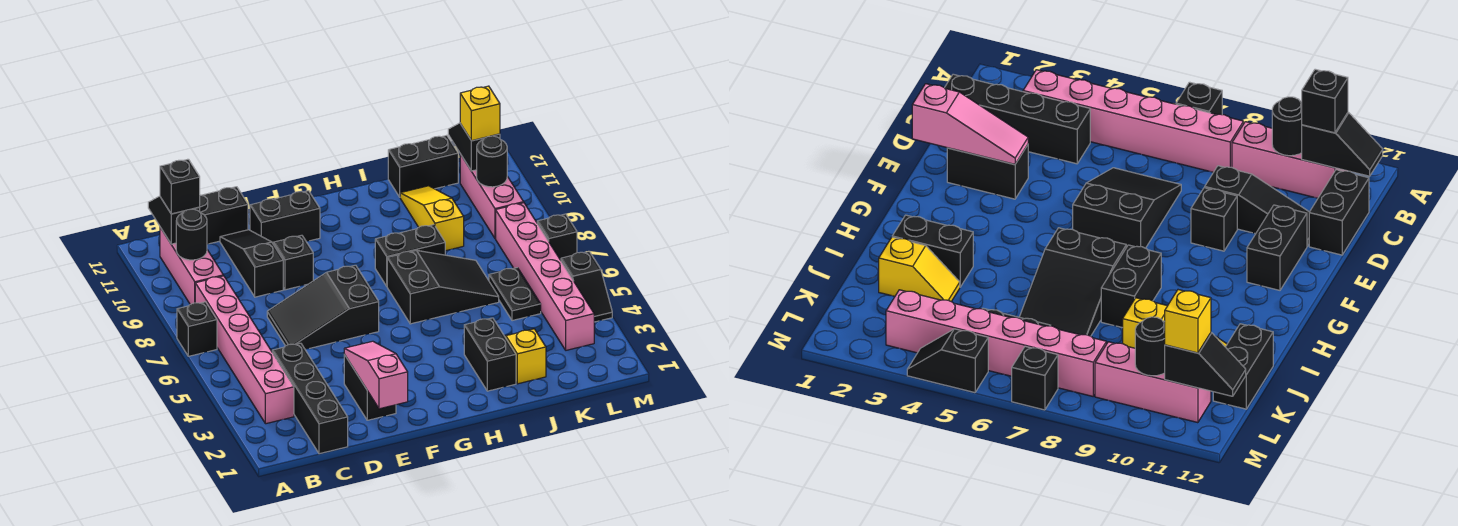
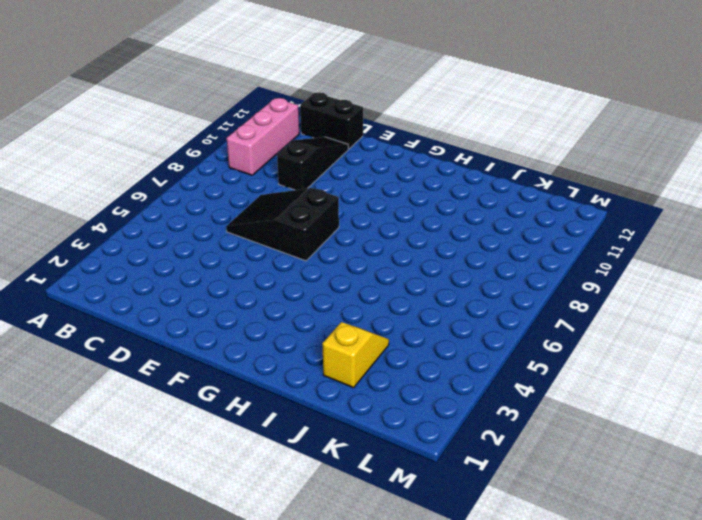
none -> black 1x1 brick [177,302,217,356]
none -> pink 1x6 brick [195,276,294,424]
none -> black 1x4 brick [272,343,348,454]

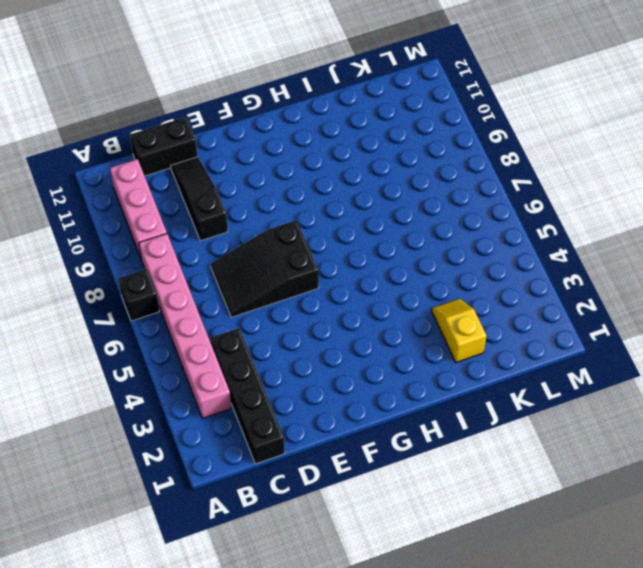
none -> black 1x2 brick [344,355,396,420]
none -> black 1x1 brick [274,235,313,290]
none -> black 1x2 brick [250,191,320,244]

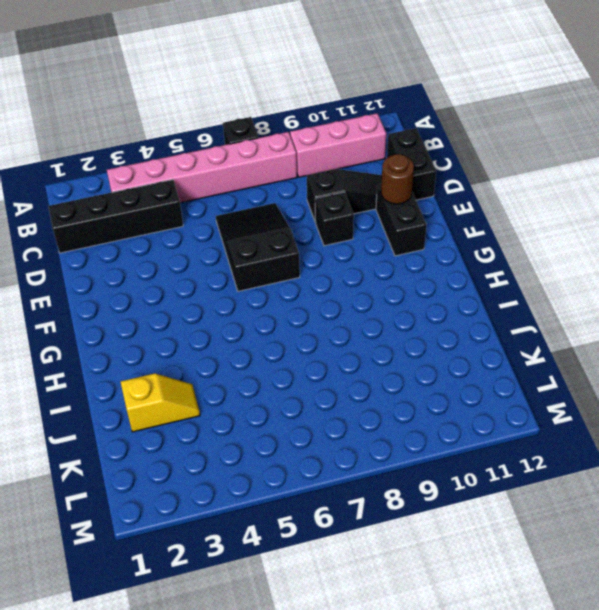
brown 1x1 round brick [381,154,414,204] -> none
none -> black 1x2 brick [344,355,396,420]
none -> black 2x3 slope [387,250,499,324]
none -> black 1x2 brick [375,225,445,286]

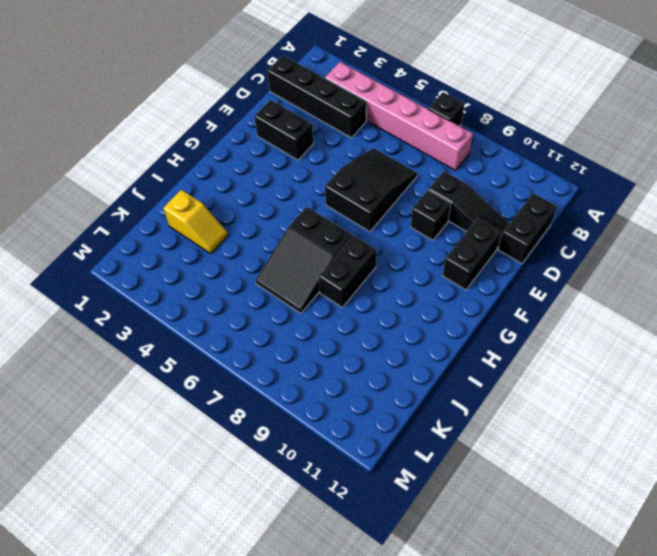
none -> pink 1x3 brick [160,227,223,305]
none -> black 1x2 brick [464,318,516,391]
none -> yellow 1x3 slope [400,186,464,251]

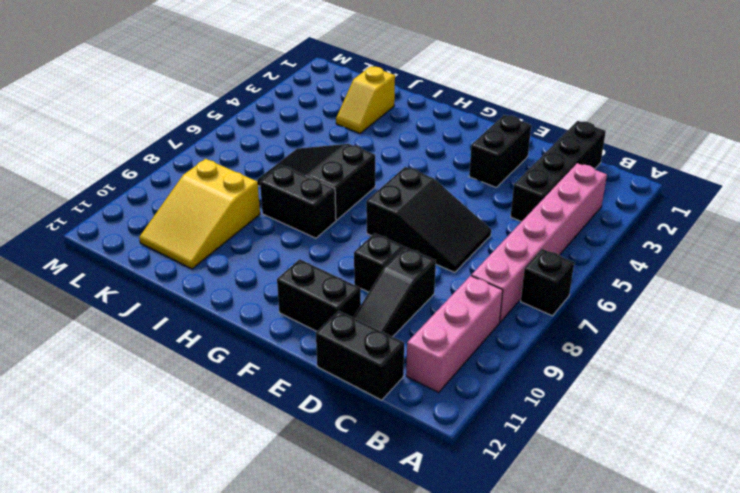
yellow 2x3 slope [139,159,260,269] -> yellow 1x3 slope [400,186,464,251]
none -> black 1x2 brick [464,318,516,391]
none -> black 1x2 brick [388,135,458,197]
none -> black 1x2 plate [489,268,541,321]

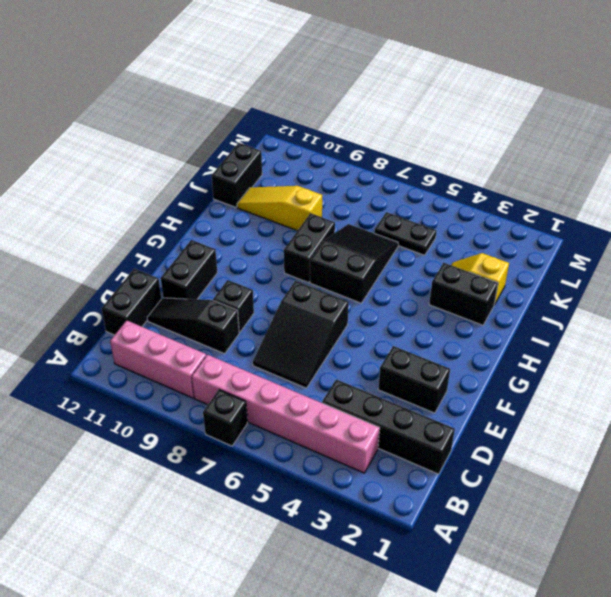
none -> pink 1x6 brick [496,203,594,350]
none -> pink 1x3 brick [460,154,524,239]
none -> black 1x2 slope [561,252,612,322]

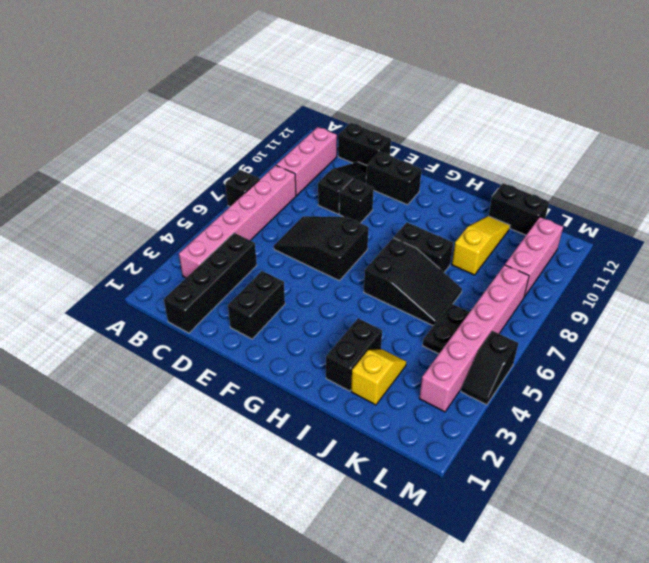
none -> black 1x1 brick [537,214,577,260]
none -> black 1x1 round brick [176,209,207,260]
none -> black 1x2 slope [148,196,200,244]

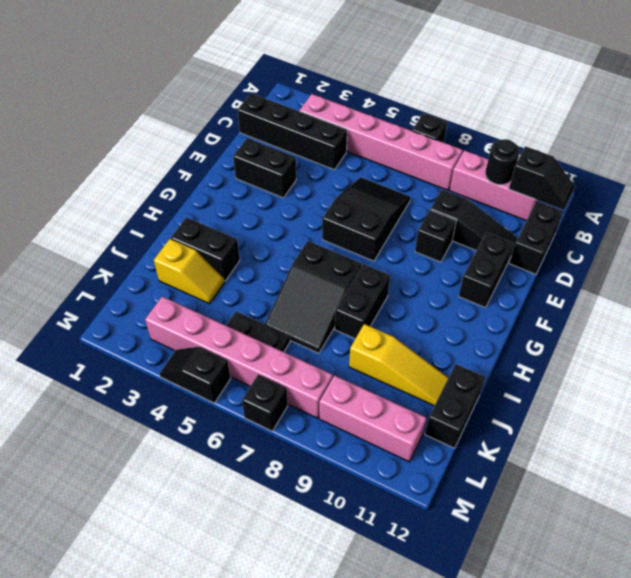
none -> pink 1x3 slope [344,341,408,409]
none -> black 1x1 round brick [477,136,507,187]
none -> black 1x2 slope [448,123,500,171]

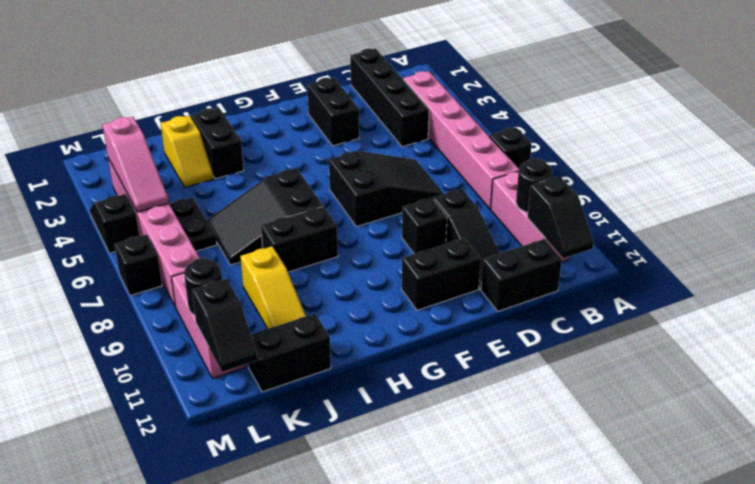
pink 1x3 slope [103,117,169,212] -> pink 1x3 slope moved to [344,341,408,409]
none -> black 1x1 brick [160,159,200,214]
none -> yellow 1x1 brick [460,86,500,141]

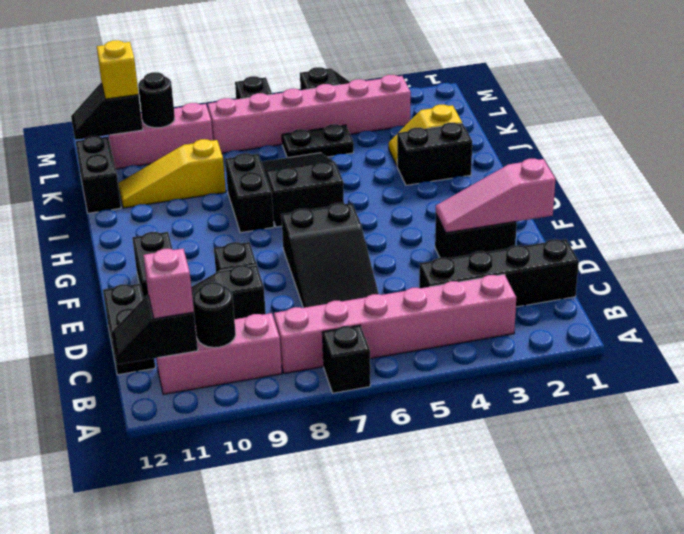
pink 1x1 brick [143,249,194,319] -> black 1x1 brick [160,159,200,214]

